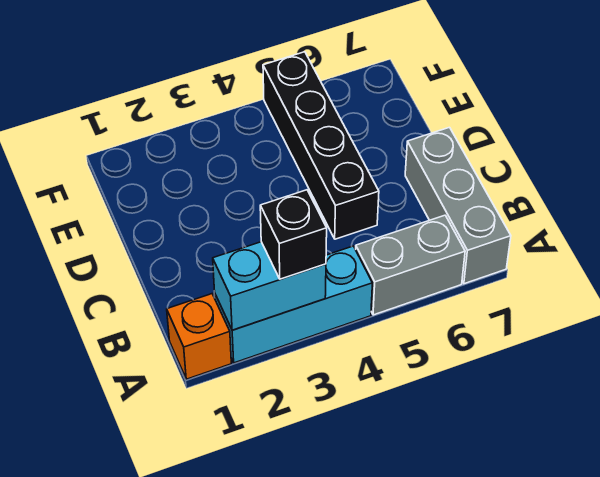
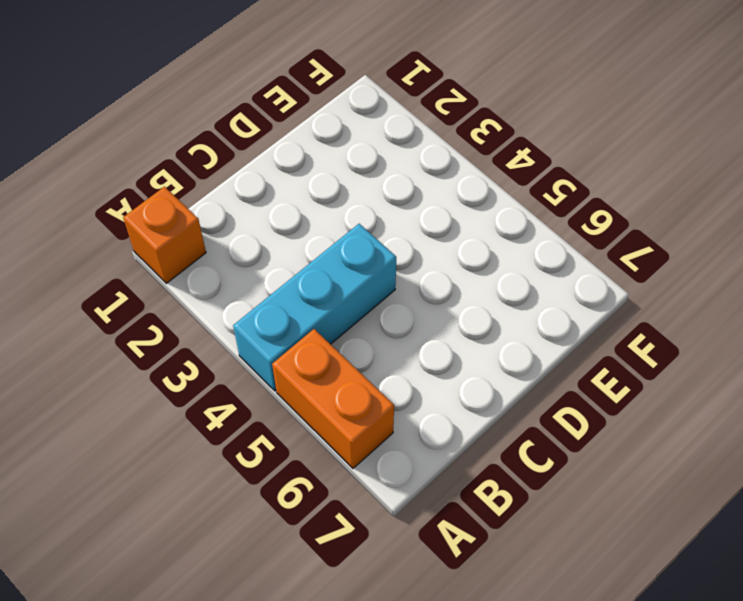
cyan 1x3 brick [233,224,396,391] -> cyan 1x3 brick turned to [214,246,372,363]
orange 1x2 brick [272,329,394,468] -> grey 1x2 brick [356,215,465,315]
none -> grey 1x3 brick [405,127,511,284]
none -> black 1x4 brick [263,52,379,239]

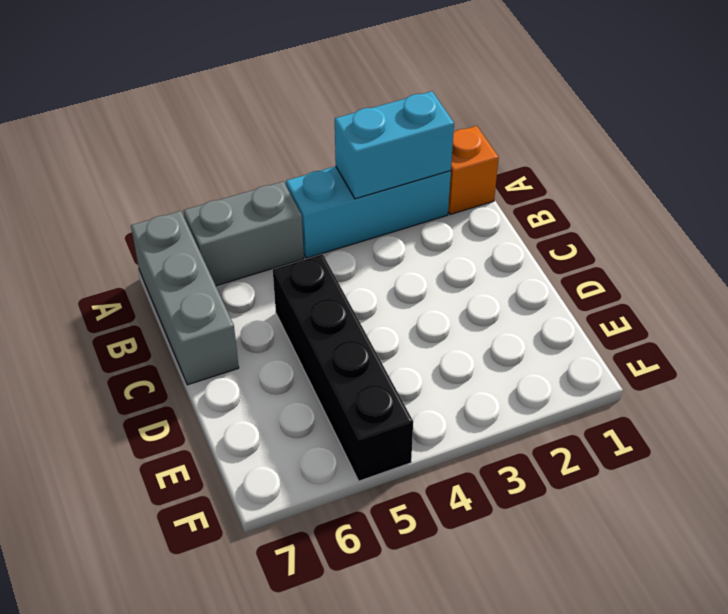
none -> black 1x1 brick [260,190,327,279]

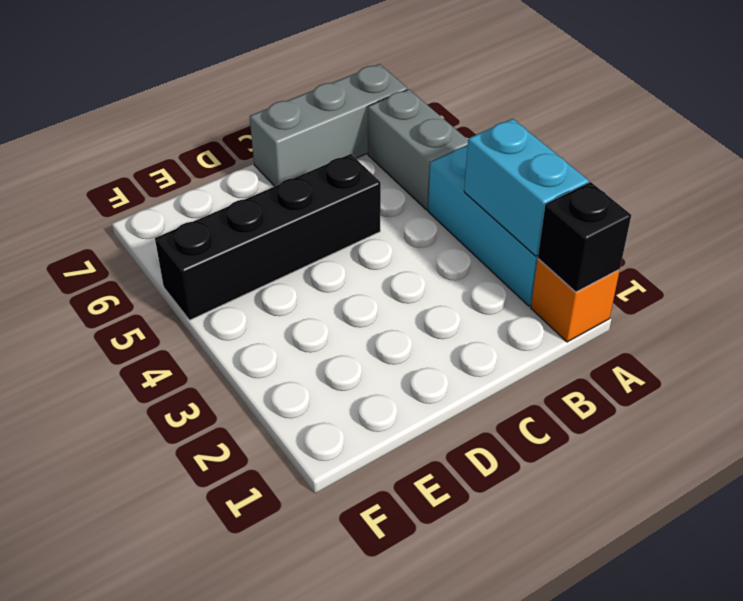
black 1x1 brick [538,182,631,292] -> black 1x1 brick moved to [260,190,327,279]

